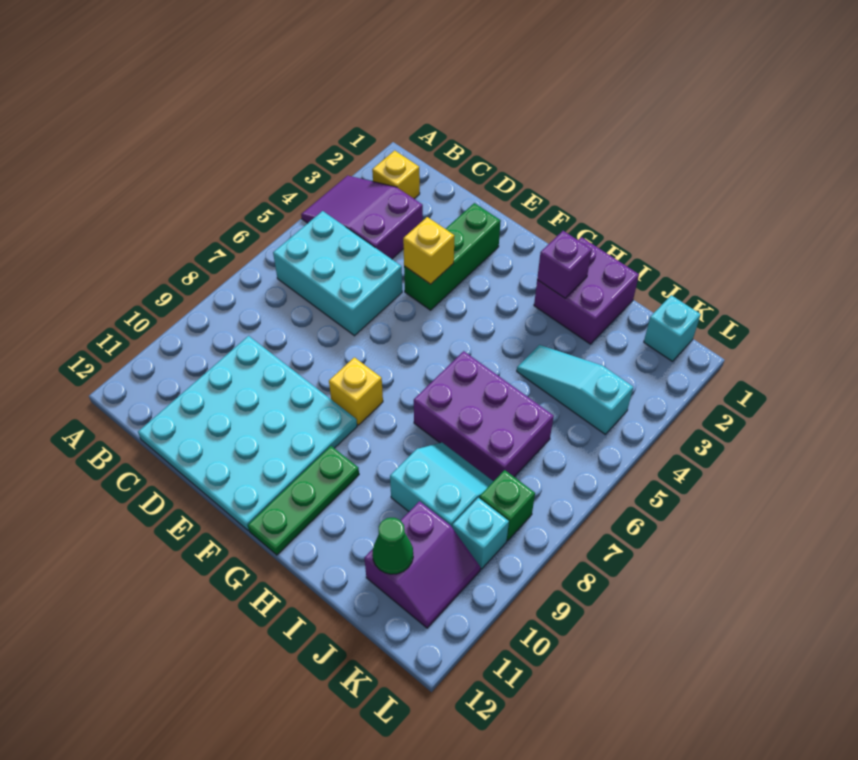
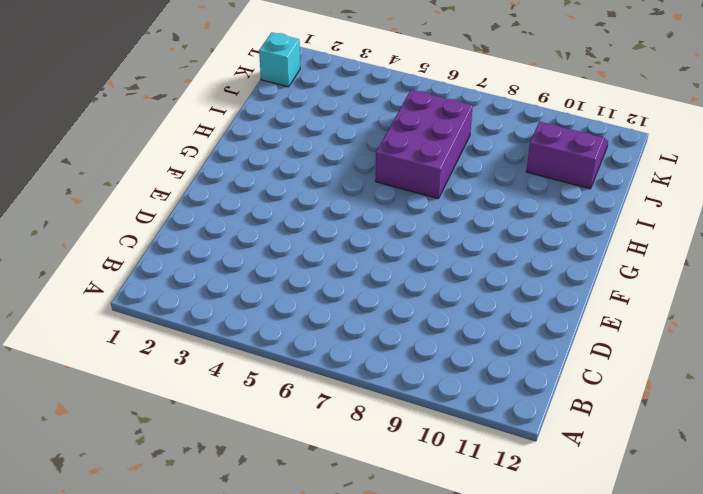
none -> purple 2x3 slope [301,176,423,259]
none -> yellow 1x1 brick [372,150,420,199]
none -> cyan 2x3 brick [273,211,402,336]

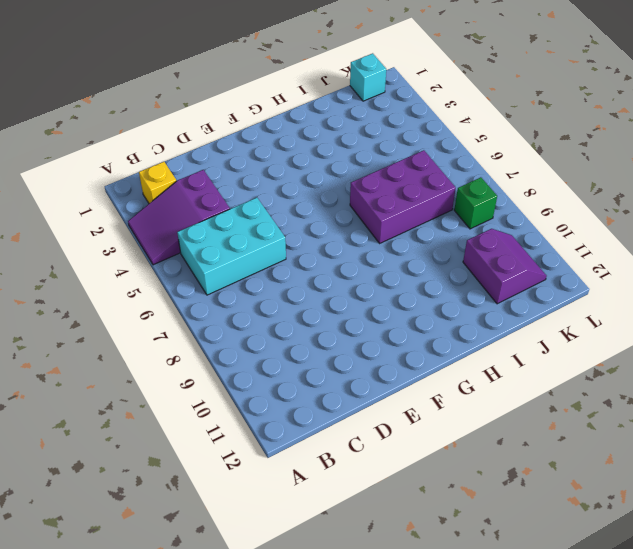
none -> cyan 4x4 plate [138,336,357,531]
none -> green 1x3 brick [404,203,501,310]
none -> yellow 1x1 brick [329,357,383,425]

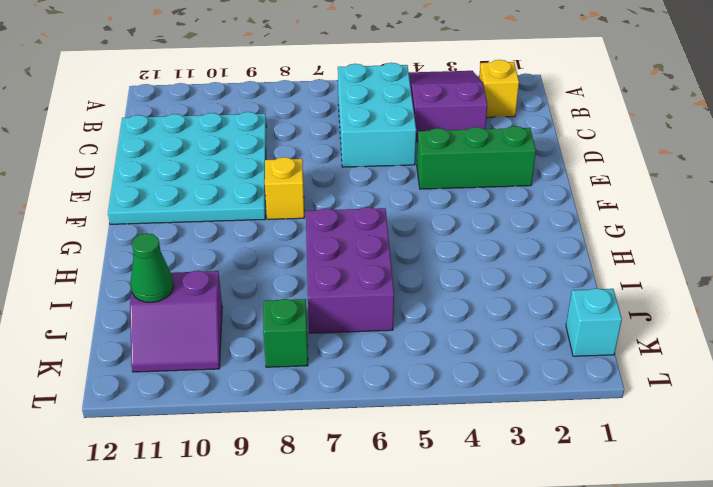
none -> green 1x3 plate [248,446,359,555]
none -> purple 2x2 brick [534,237,639,344]
none -> cyan 1x3 slope [517,345,633,434]

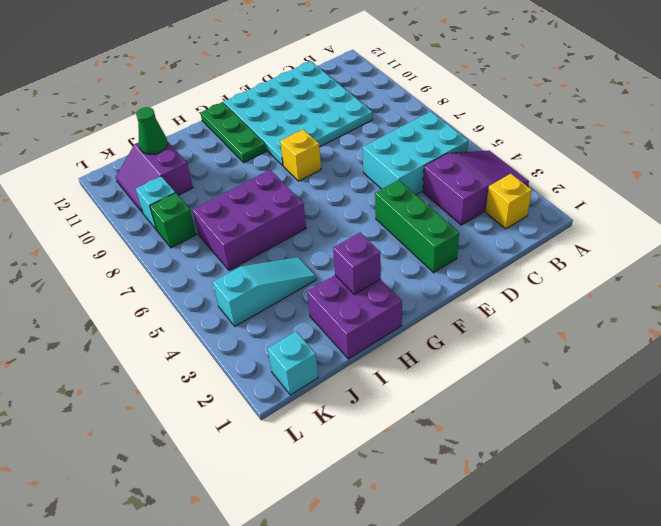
none -> cyan 2x2 slope [390,443,493,527]
none -> yellow 1x1 brick [403,217,454,284]

